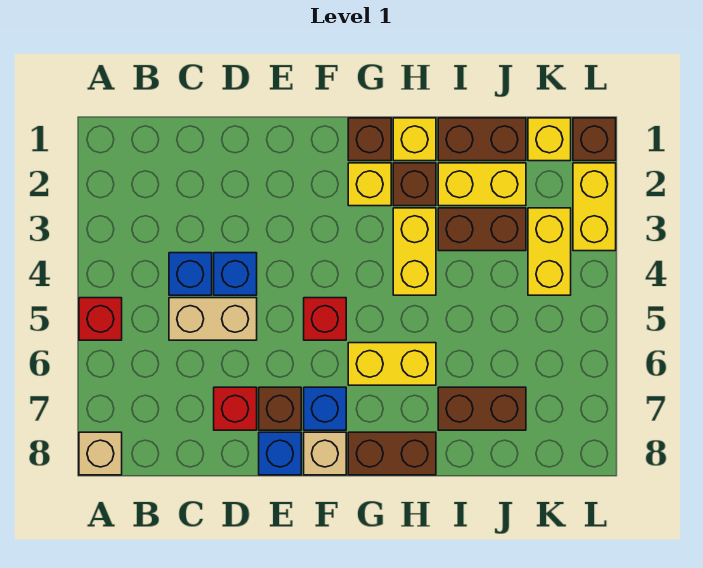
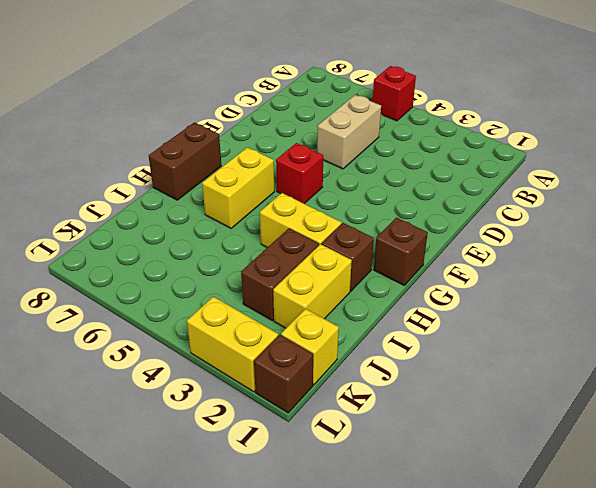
none -> tan 1x1 brick [79,432,122,475]
none -> blue 1x1 brick [169,253,212,295]
none -> blue 1x1 brick [214,253,257,295]

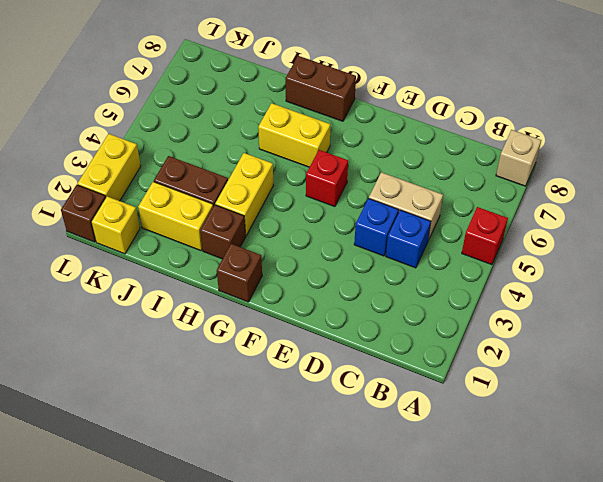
none -> red 1x1 brick [214,387,257,430]
none -> brown 1x1 brick [259,387,301,430]
none -> blue 1x1 brick [259,432,301,475]

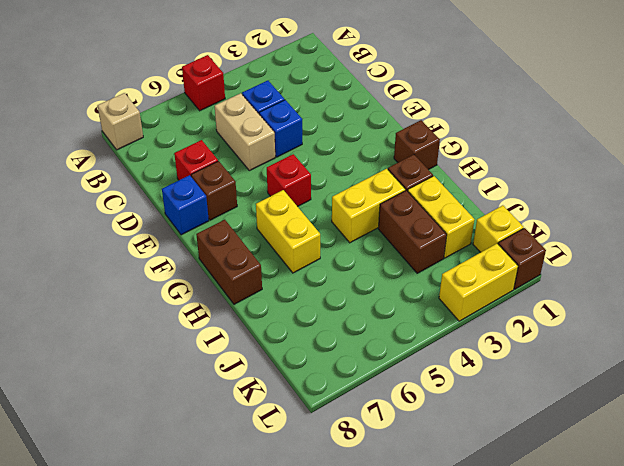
none -> blue 1x1 brick [304,387,346,430]
none -> tan 1x1 brick [304,432,346,475]
none -> yellow 1x1 brick [348,163,391,206]

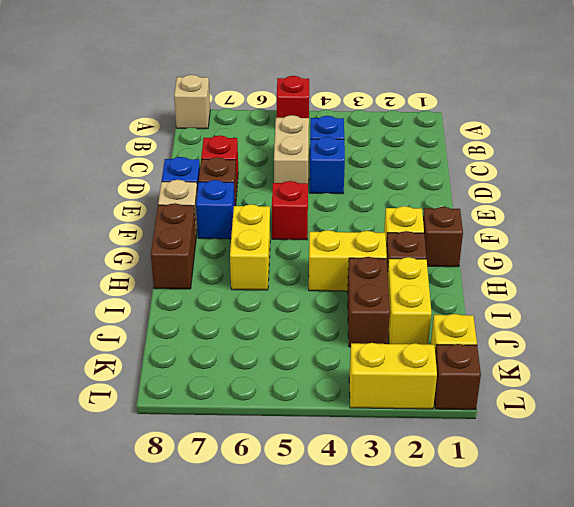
none -> yellow 1x1 brick [393,118,436,161]
none -> brown 1x2 brick [438,118,526,161]
none -> brown 1x2 brick [438,387,526,430]

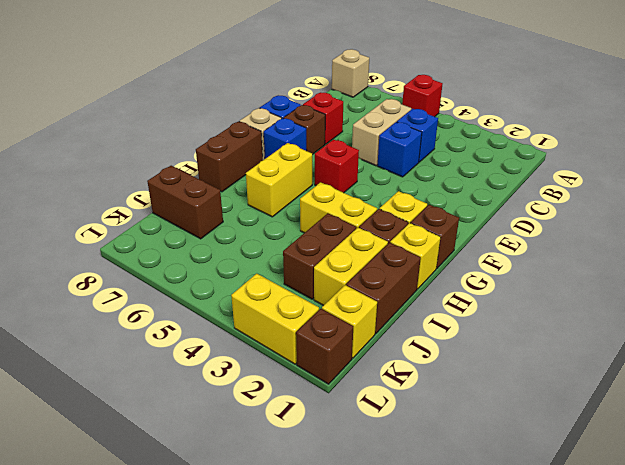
brown 1x2 brick [147,166,223,239] -> brown 1x2 brick turned to [438,387,526,430]
none -> yellow 1x2 brick [528,208,571,295]

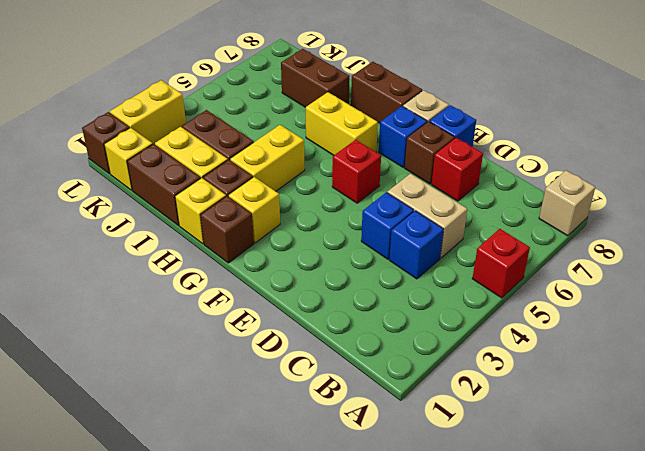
none -> yellow 1x2 brick [528,208,571,295]

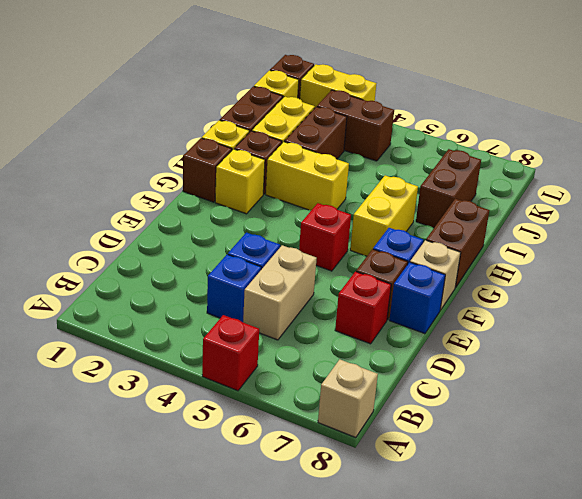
brown 1x2 brick [317,90,394,161] -> yellow 1x2 brick [528,208,571,295]

